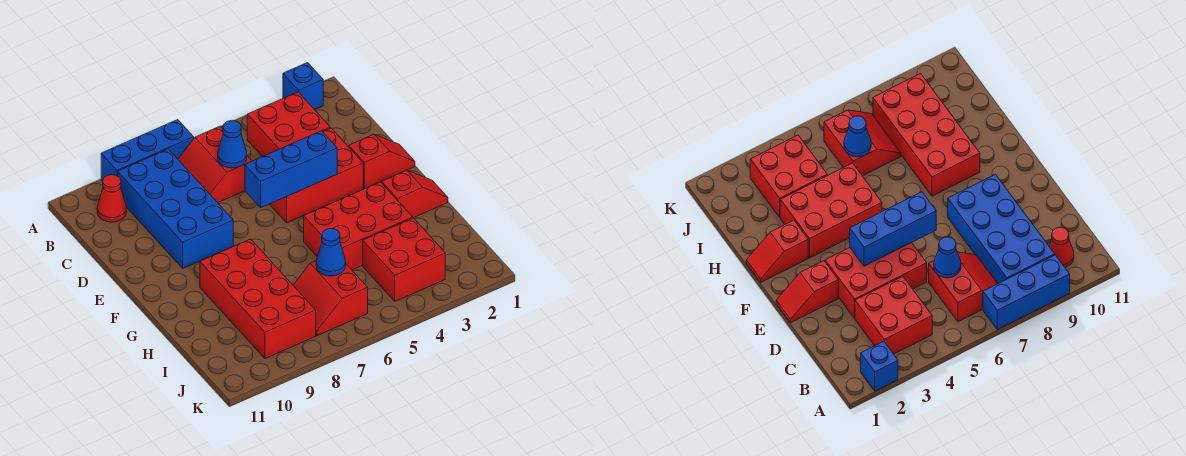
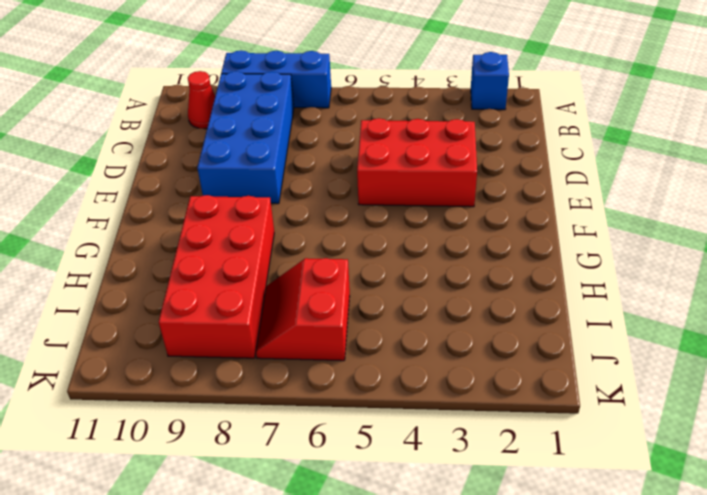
none -> red 2x2 brick [247,92,330,157]
none -> red 2x2 slope [178,126,252,203]
none -> red 1x2 slope [349,134,415,189]

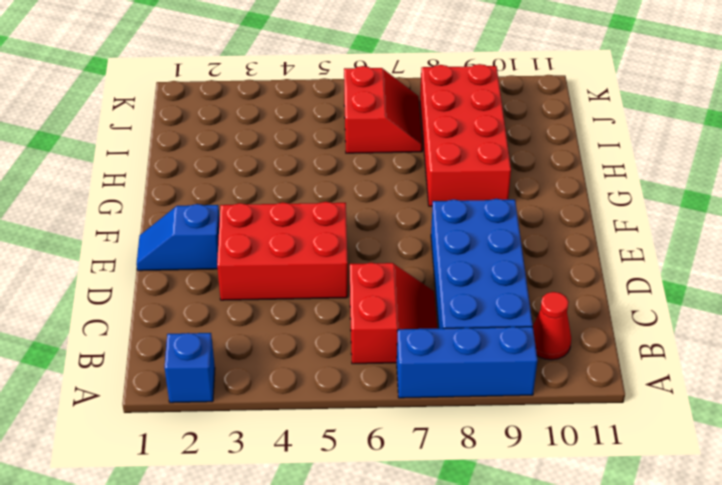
blue 1x2 slope [136,204,220,271] -> red 1x2 slope [349,134,415,189]
none -> red 2x2 brick [247,92,330,157]
none -> red 1x2 slope [382,170,448,218]
none -> red 2x3 brick [304,182,413,270]

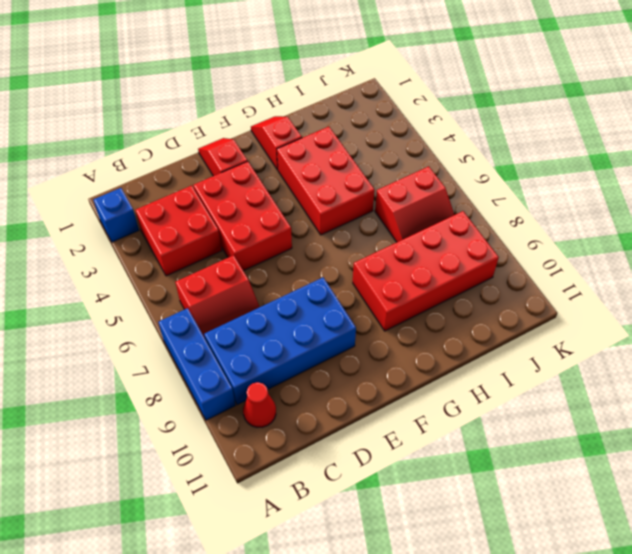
none -> red 2x2 brick [363,218,445,301]
none -> blue 1x1 cone [218,121,247,168]
none -> blue 1x3 brick [245,131,337,207]

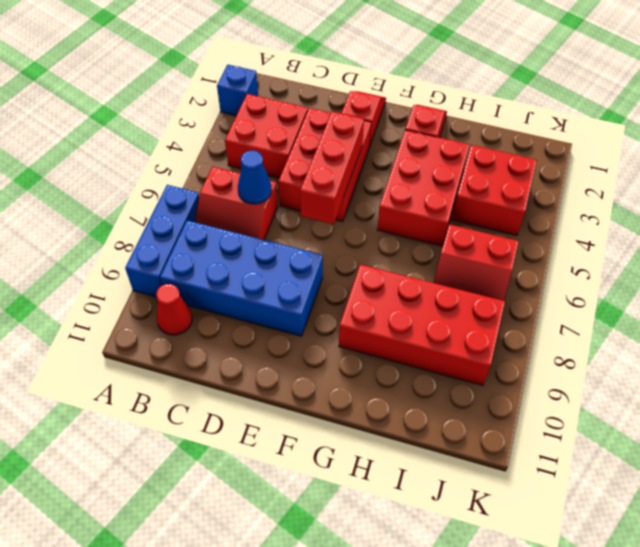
red 1x3 brick [300,111,364,224] -> blue 1x3 brick [245,131,337,207]
none -> blue 1x1 cone [316,229,346,276]

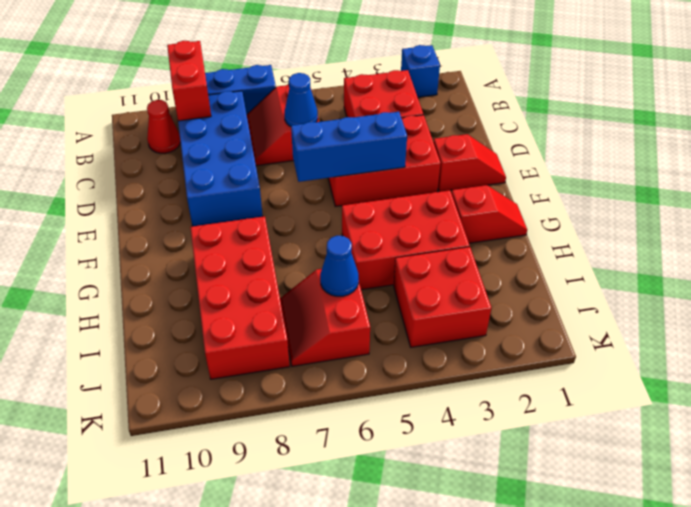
red 1x2 brick [167,41,211,121] -> none

